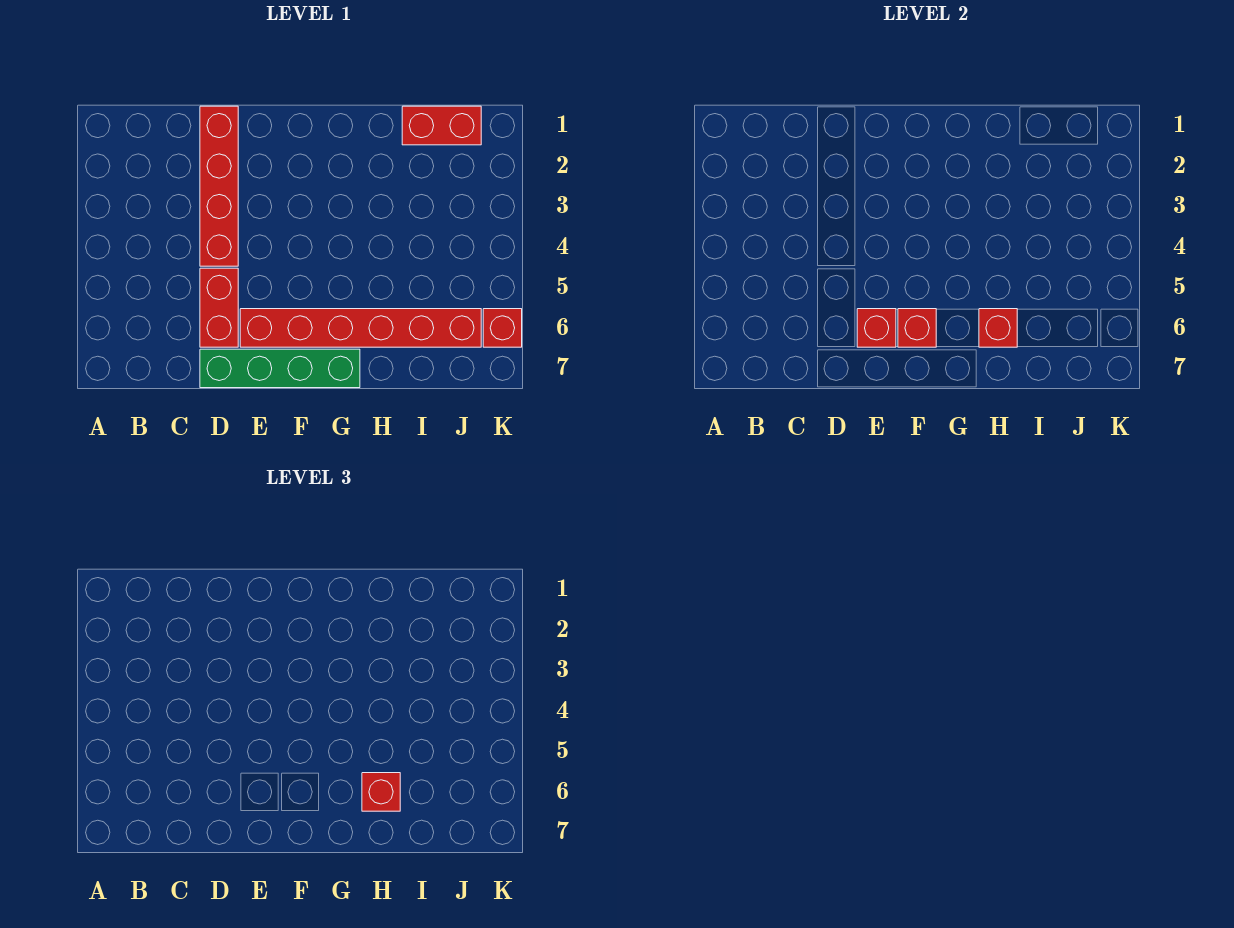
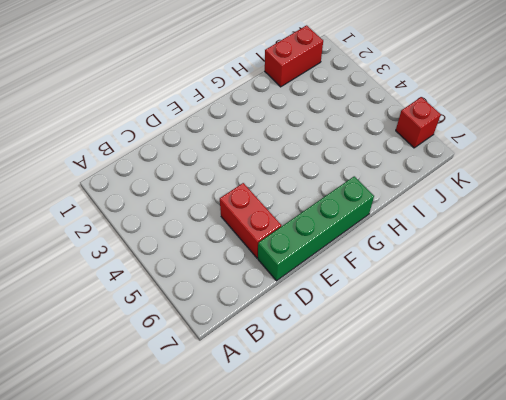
none -> red 1x4 brick [200,106,238,266]
none -> red 1x6 brick [240,309,481,347]

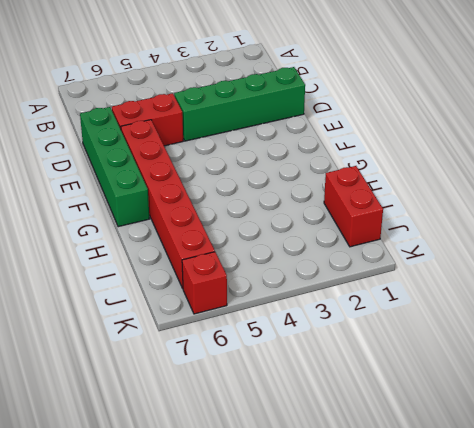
green 1x4 brick [174,67,305,141] -> red 1x4 brick [200,106,238,266]
none -> red 1x1 brick [857,309,896,347]
none -> red 1x1 brick [898,309,936,347]

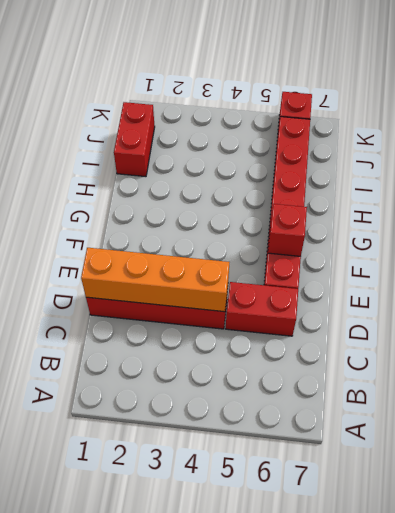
orange 1x4 brick [81,248,229,312] -> none
none -> green 1x4 brick [200,349,360,388]
none -> red 1x1 brick [857,309,896,347]

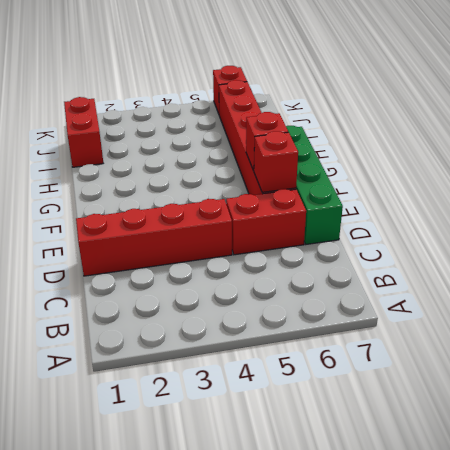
none -> red 1x1 brick [979,309,1017,347]
none -> red 1x1 brick [362,773,400,811]

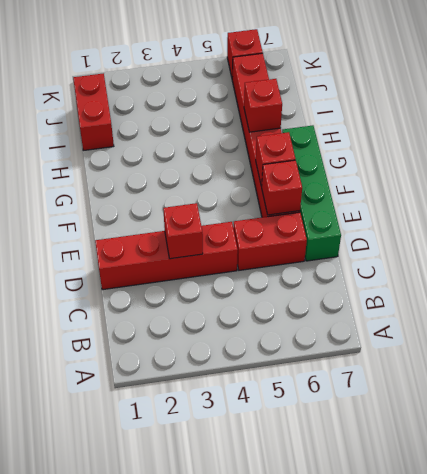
red 1x1 brick [163,203,203,259] -> red 1x1 brick moved to [362,773,400,811]

